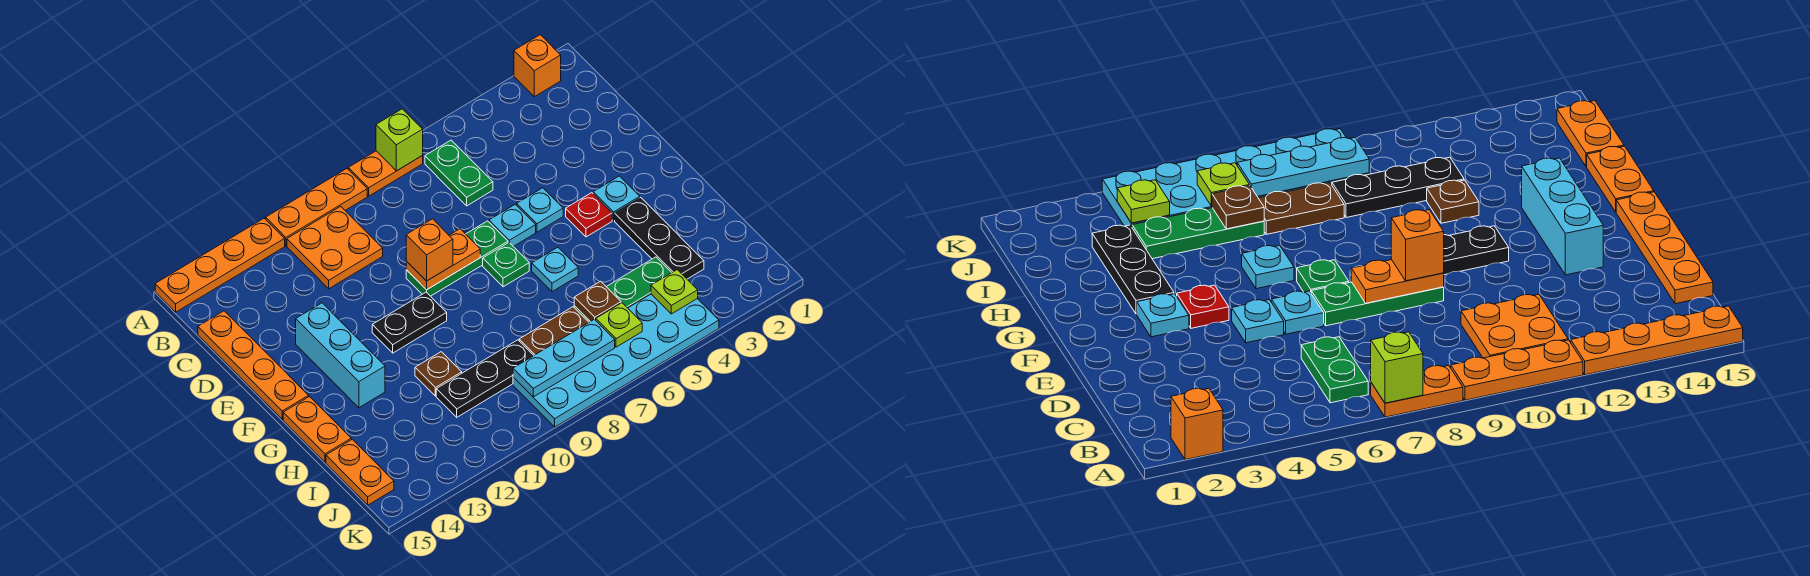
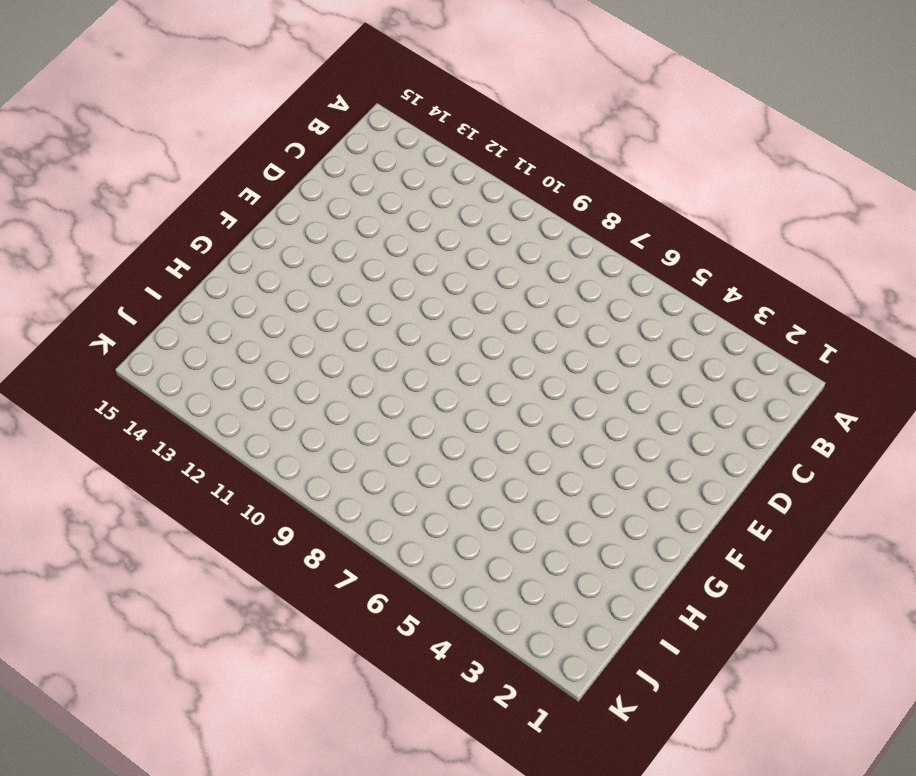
none -> orange 1x1 brick [514,35,561,97]
none -> orange 1x2 plate [348,151,423,196]
none -> orange 1x3 plate [266,169,367,246]
none -> orange 1x4 plate [155,218,285,312]

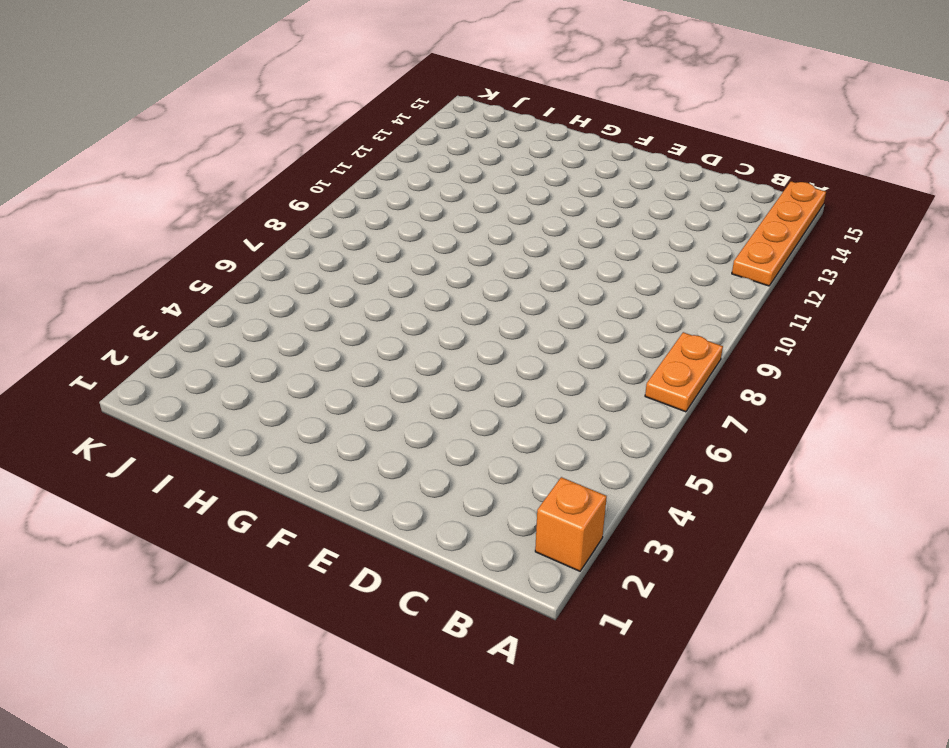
none -> orange 1x3 plate [266,169,367,246]
none -> green 1x2 plate [425,140,493,206]
none -> orange 2x2 plate [287,206,383,289]
none -> orange 1x4 plate [198,311,309,419]

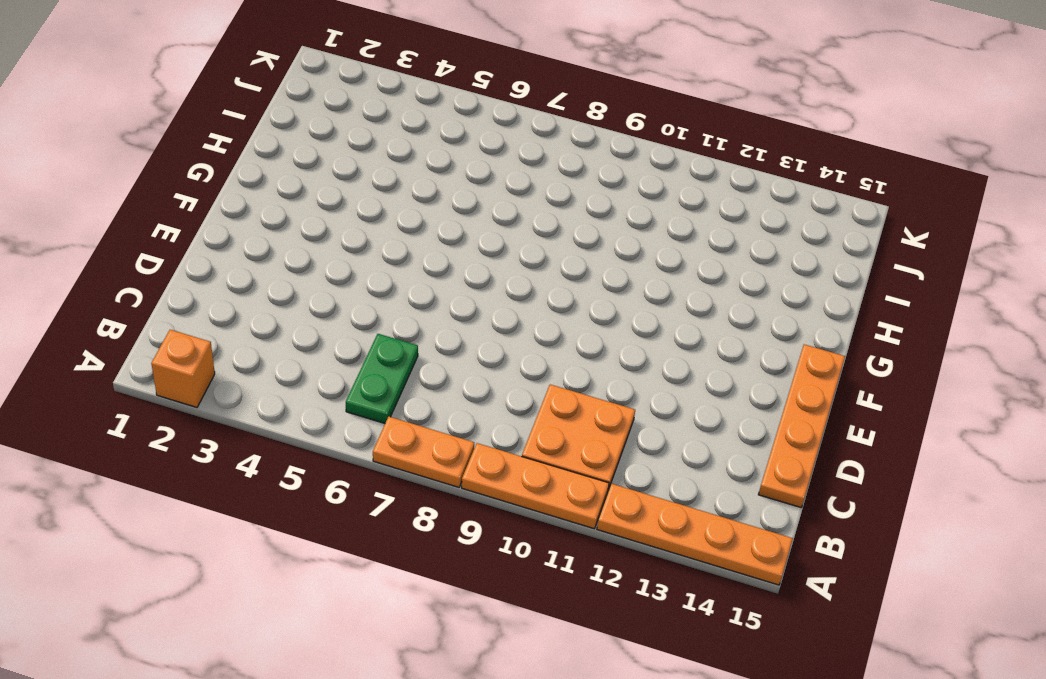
none -> cyan 1x1 plate [517,188,563,232]
none -> cyan 1x1 plate [489,204,536,246]
none -> green 1x3 plate [406,221,508,296]
none -> cyan 1x3 brick [296,303,385,408]

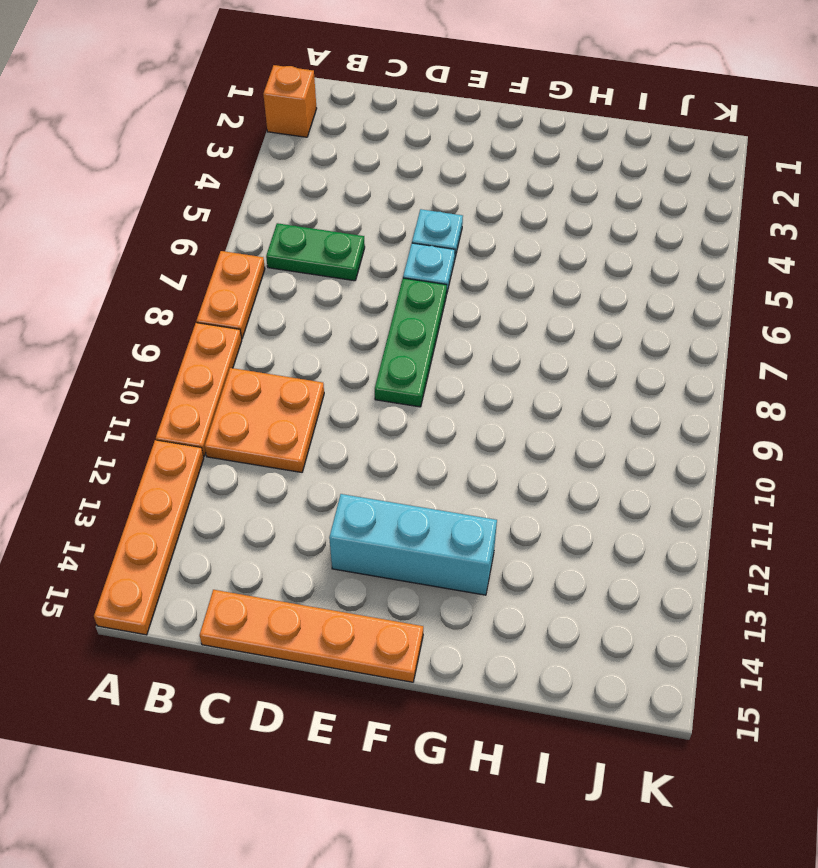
none -> cyan 1x1 plate [593,176,640,220]
none -> red 1x1 plate [566,193,612,237]
none -> green 1x1 plate [483,243,529,287]
none -> black 1x2 plate [372,292,447,353]

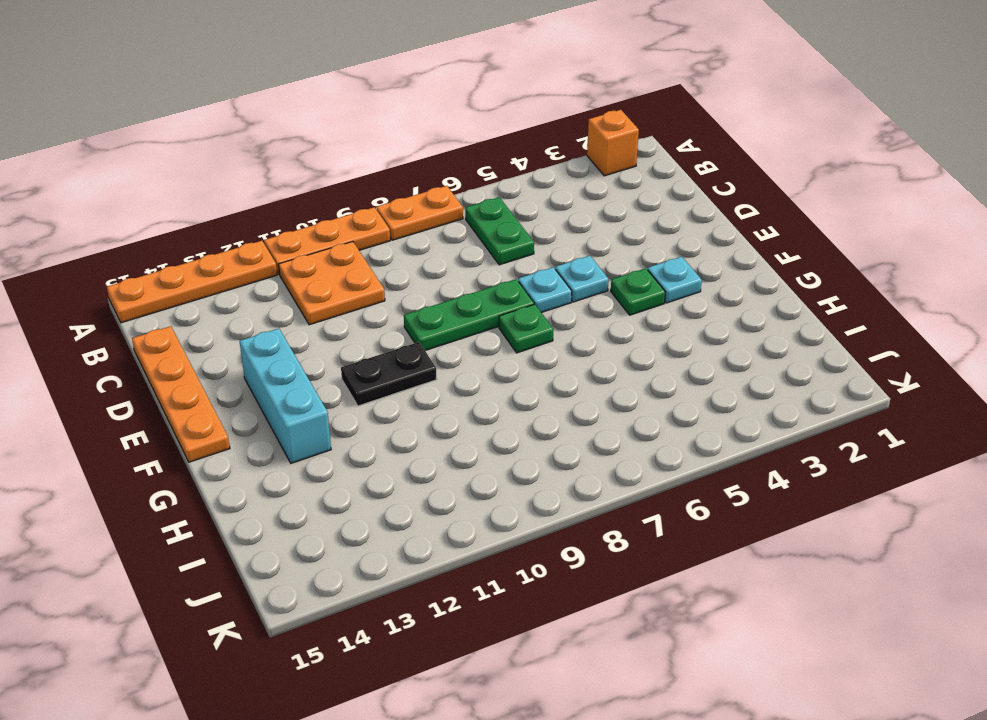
green 1x1 plate [611,268,665,315] -> red 1x1 plate [566,193,612,237]
none -> black 1x3 plate [615,198,704,279]
none -> cyan 1x1 plate [532,247,578,292]
none -> orange 1x2 plate [283,397,351,462]
none -> brown 1x1 plate [415,352,462,396]

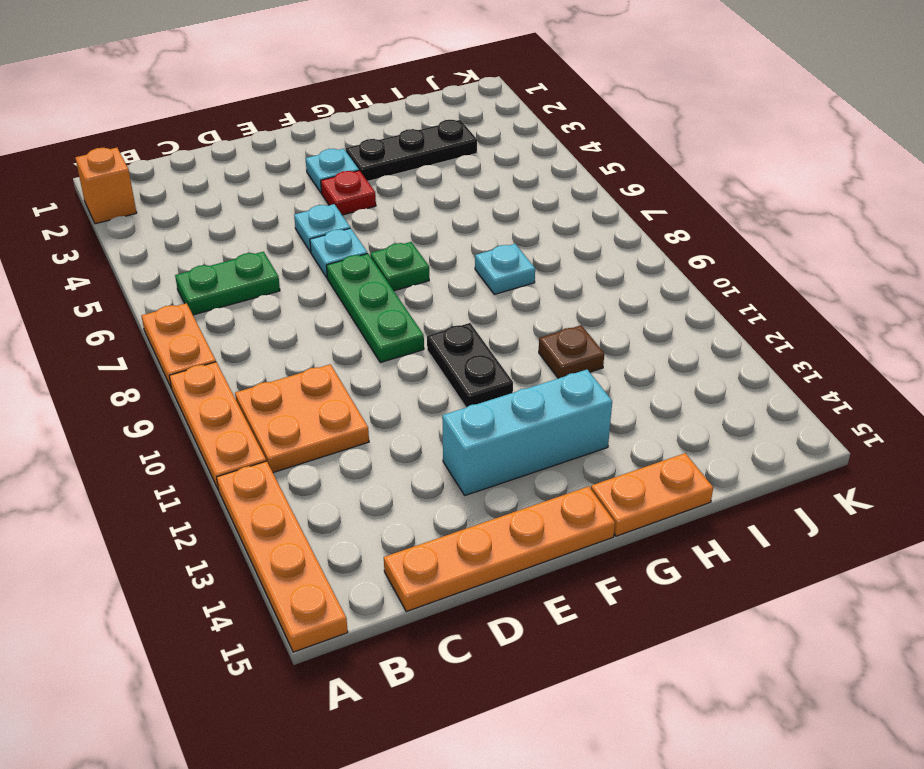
cyan 1x1 plate [475,244,535,294] -> cyan 1x1 plate moved to [532,247,578,292]
none -> green 1x3 plate [574,257,672,322]
none -> brown 1x2 plate [519,307,589,355]
none -> black 1x3 plate [436,340,534,417]
none -> orange 1x2 plate [326,439,394,505]

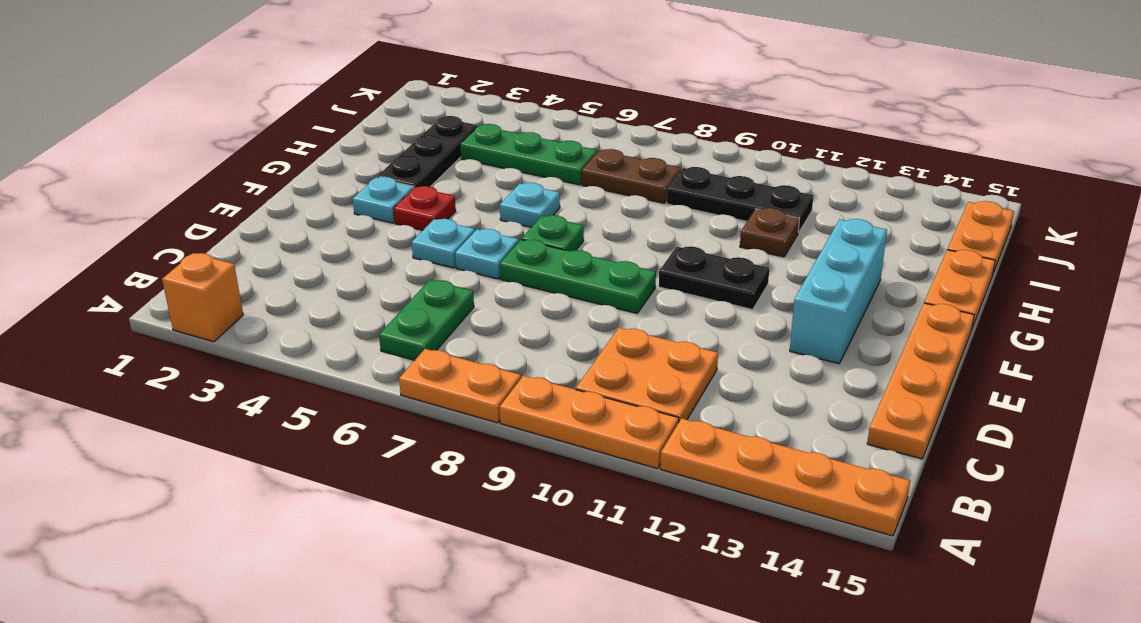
none -> cyan 2x6 plate [513,294,719,427]
none -> lime 1x1 brick [376,109,423,171]
none -> orange 1x2 plate [406,229,480,290]
none -> brown 1x1 plate [574,281,621,322]

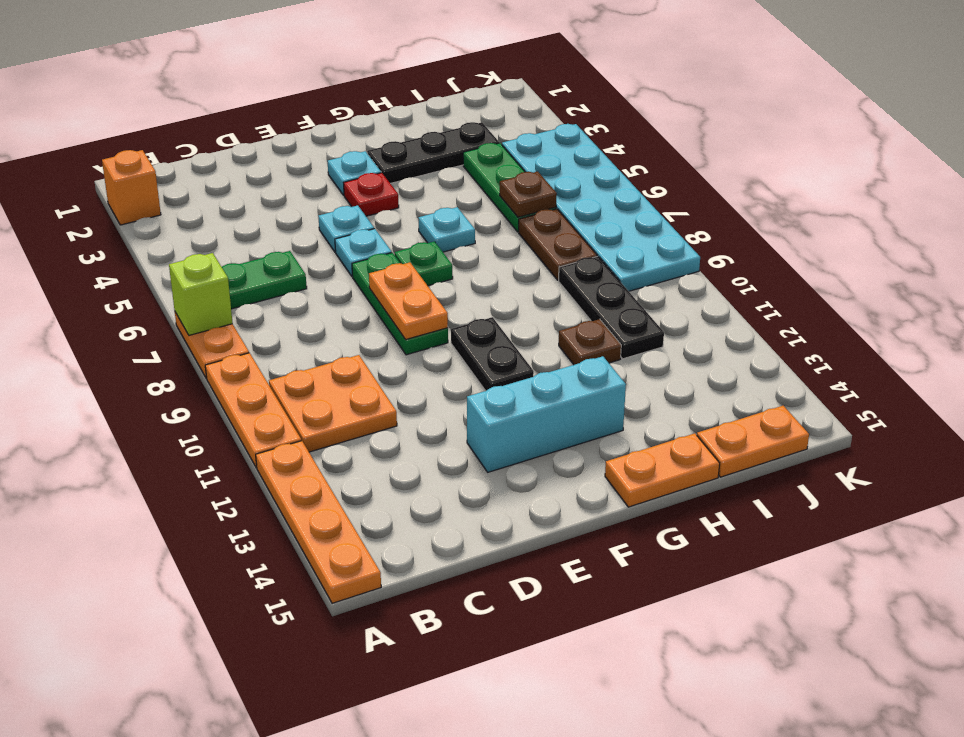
none -> orange 1x4 plate [198,311,309,419]
none -> lime 1x1 plate [651,270,698,314]
none -> lime 1x1 plate [596,303,642,347]
none -> cyan 1x3 plate [513,319,615,397]

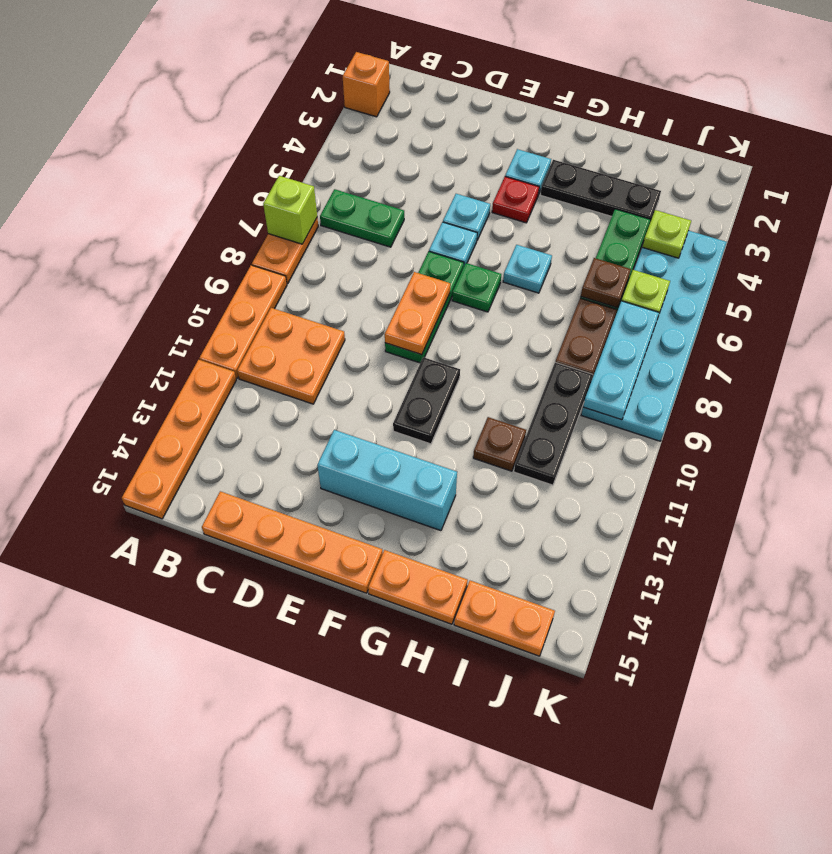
none -> orange 1x1 brick [406,219,453,281]

